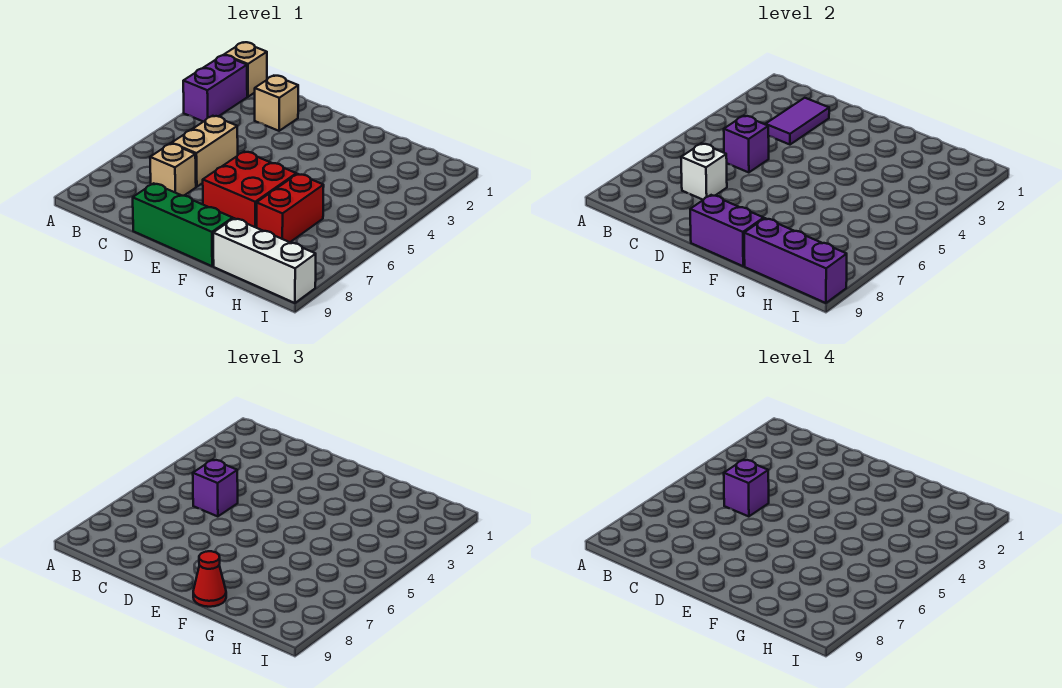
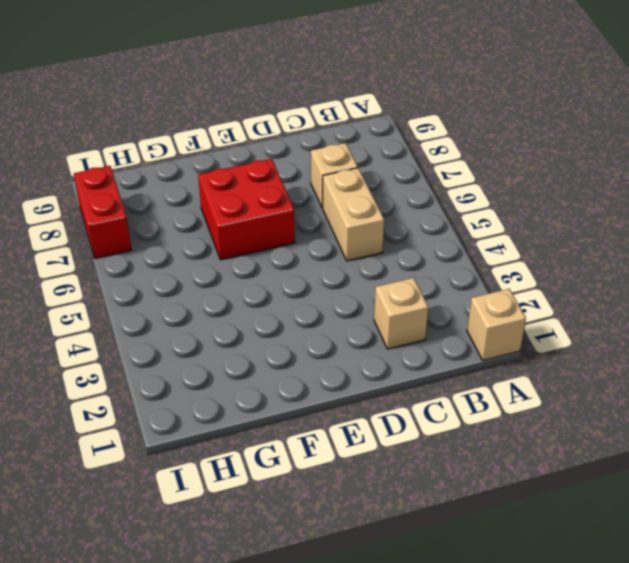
red 1x2 brick [74,166,131,258] -> red 1x2 brick moved to [257,174,324,242]
none -> purple 1x2 brick [183,55,247,122]
none -> green 1x3 brick [133,183,233,266]
none -> white 1x3 brick [213,218,316,303]

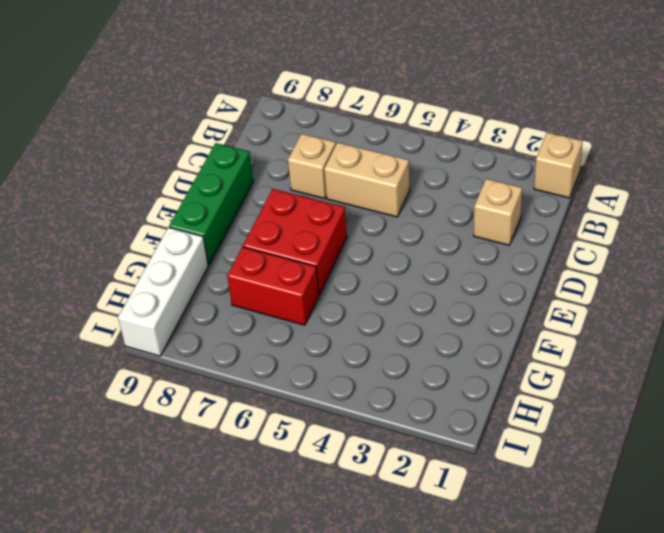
none -> purple 1x2 brick [183,55,247,122]
none -> purple 1x2 tile [765,98,829,145]
none -> purple 1x1 brick [724,116,769,173]

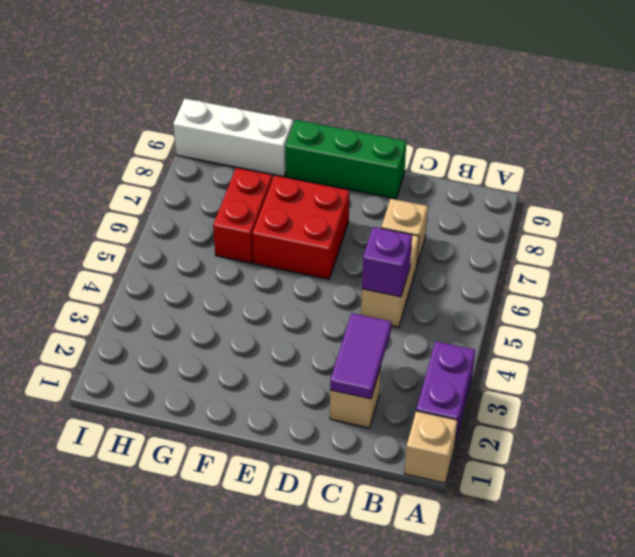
none -> white 1x1 brick [681,143,727,200]
none -> purple 1x2 brick [690,195,764,266]
none -> purple 1x3 brick [744,218,847,303]

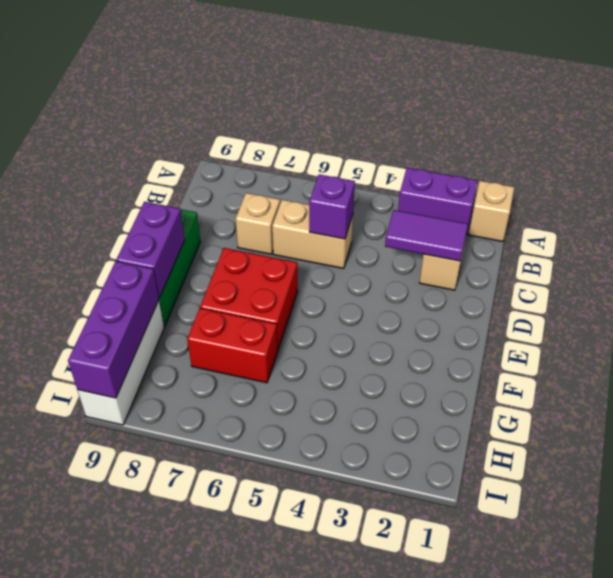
none -> white 1x1 brick [681,143,727,200]
none -> purple 1x1 brick [193,460,238,517]
none -> red 1x1 cone [193,551,226,607]

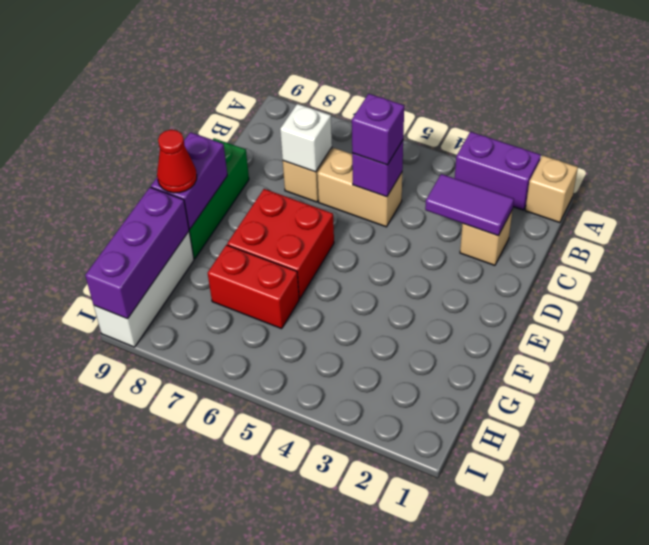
none -> purple 1x1 brick [724,460,769,517]

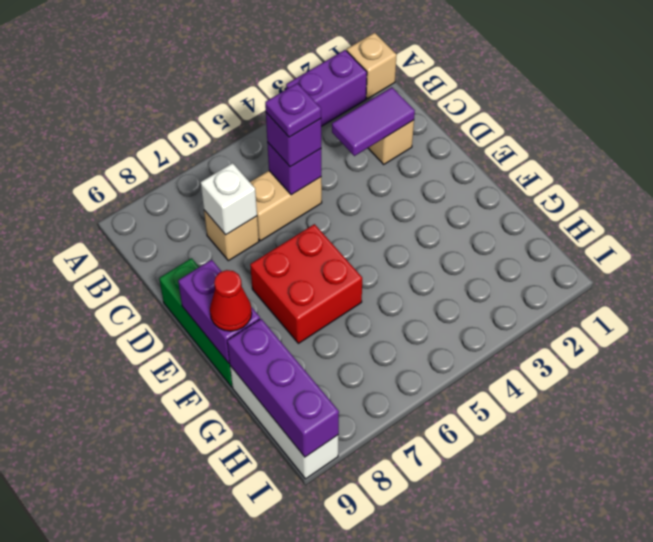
purple 1x1 plate [265,83,321,137] -> purple 1x1 brick [724,460,769,517]
none -> red 1x2 brick [257,174,324,242]

